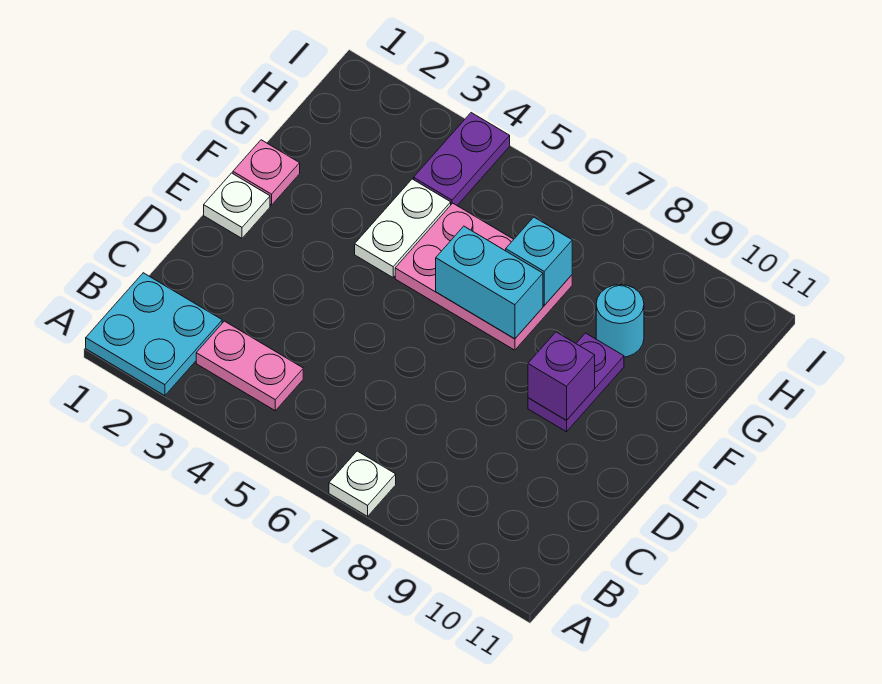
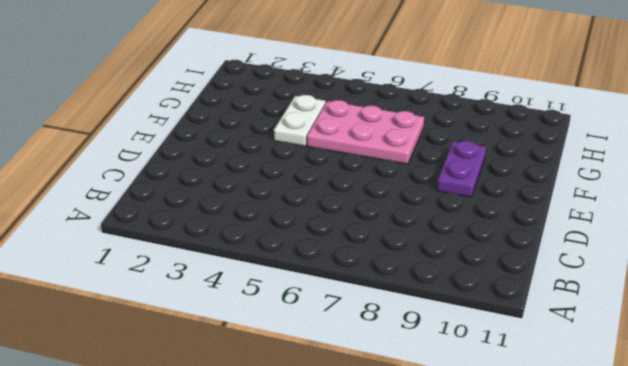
none -> cyan 2x2 plate [86,273,222,396]
none -> white 1x1 plate [329,451,396,516]
none -> pink 1x2 plate [196,321,303,411]

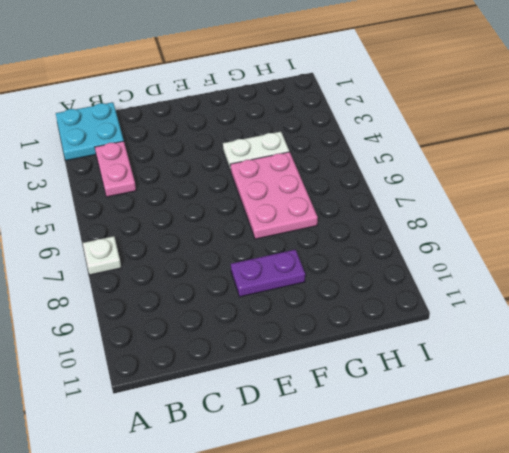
none -> white 1x1 plate [204,173,270,238]
none -> pink 1x1 plate [233,140,300,205]
none -> cyan 1x1 round brick [596,285,644,357]

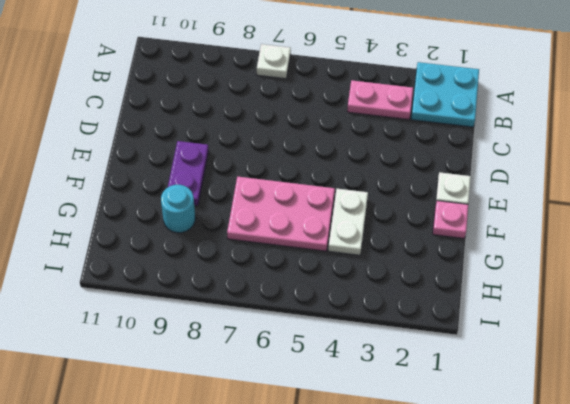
none -> purple 1x2 plate [414,113,510,205]
none -> purple 1x1 brick [528,332,595,420]
none -> cyan 1x2 brick [436,226,543,339]

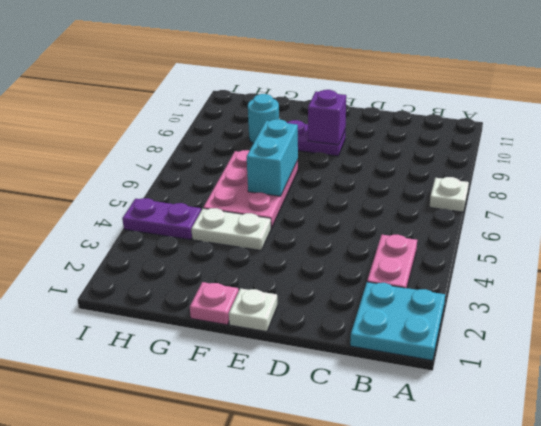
none -> cyan 1x1 brick [506,217,572,305]

